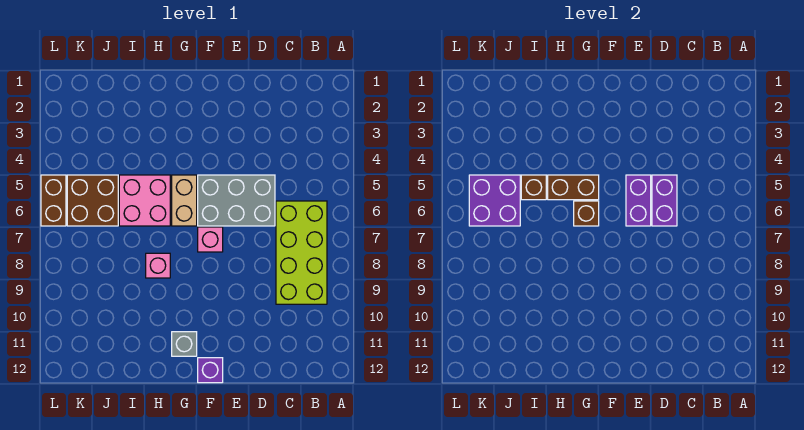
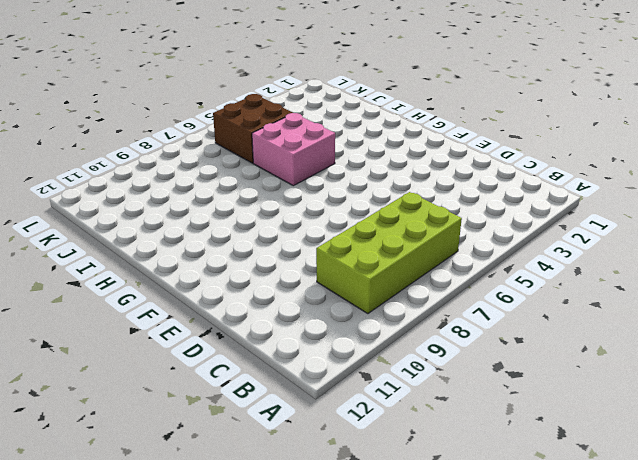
none -> grey 2x3 brick [198,175,275,226]
none -> pink 1x1 brick [198,227,223,252]
none -> purple 1x1 brick [198,358,223,383]

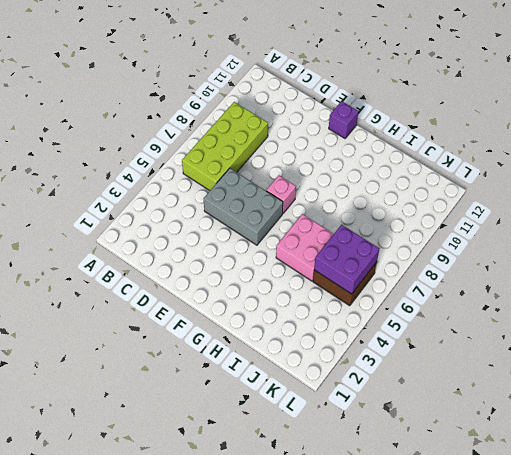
none -> tan 1x2 brick [172,175,197,226]
none -> grey 1x1 brick [172,332,197,356]
none -> pink 1x1 brick [146,253,170,278]

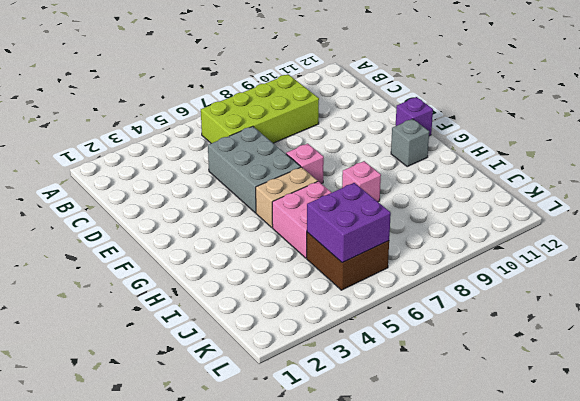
none -> brown 1x2 brick [41,175,66,226]
none -> purple 1x2 brick [652,175,677,226]
none -> purple 1x2 brick [626,175,651,226]

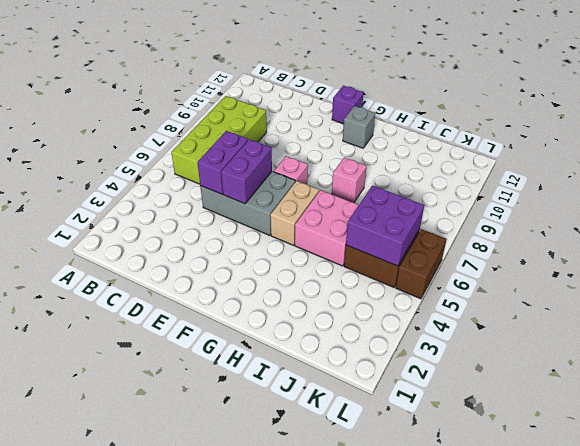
none -> brown 1x2 brick [548,175,599,200]
none -> brown 1x1 brick [574,201,599,226]
none -> brown 1x1 brick [521,175,546,200]

